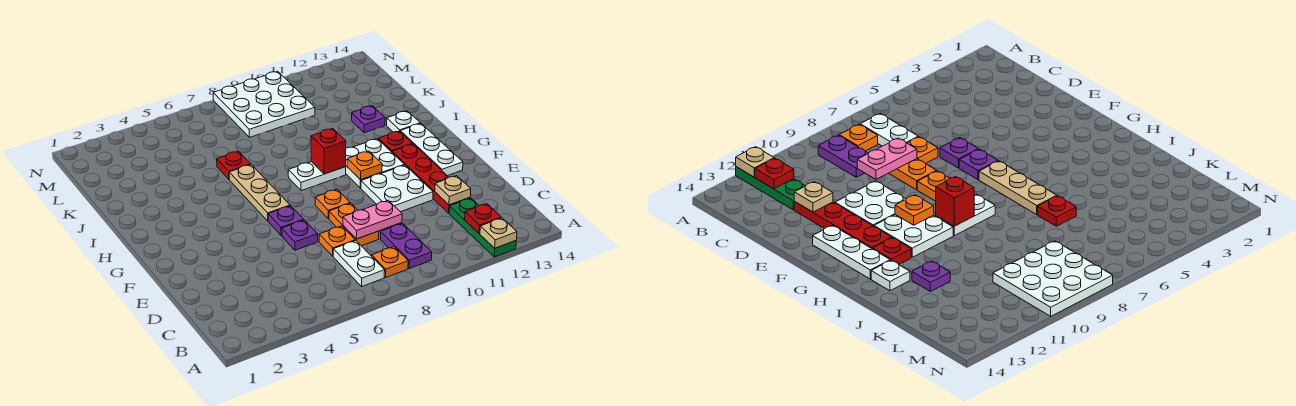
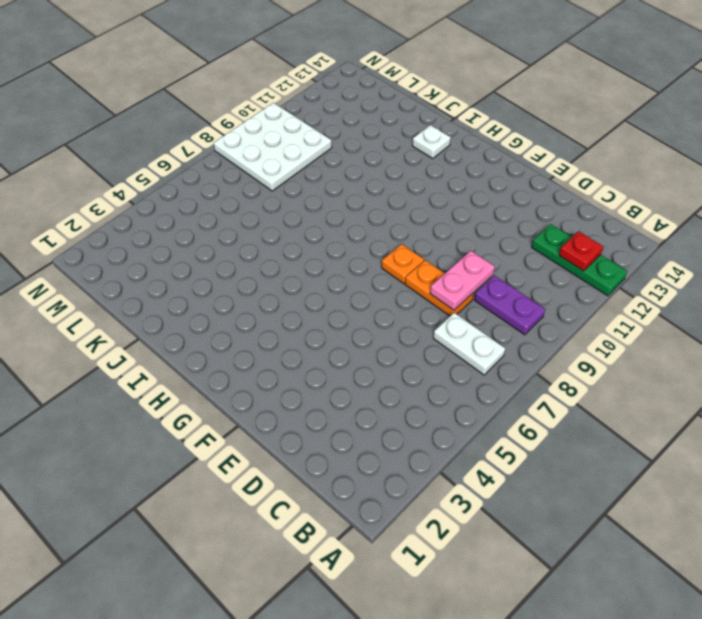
none -> orange 1x1 plate [372,247,408,277]
none -> orange 1x1 plate [319,226,355,256]
none -> red 1x4 plate [392,144,470,213]

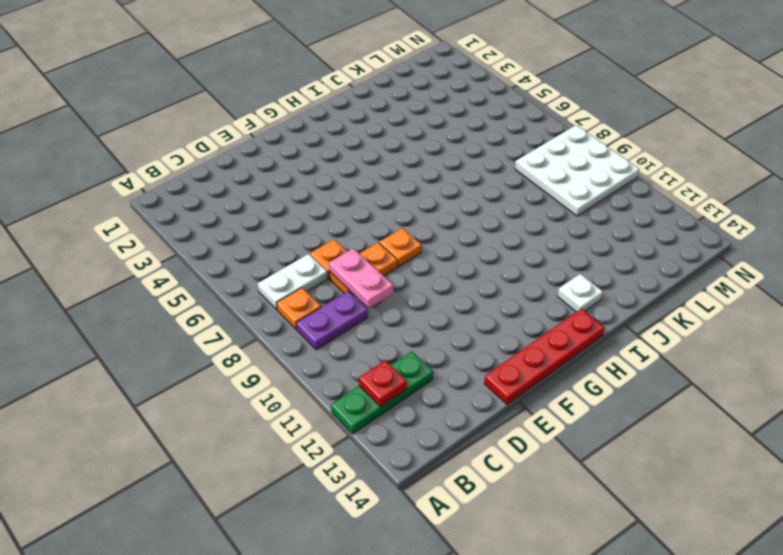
red 1x4 plate [484,309,605,404] -> red 1x4 plate moved to [392,144,470,213]
none -> purple 1x1 plate [282,220,318,250]
none -> white 2x2 plate [361,165,433,212]
none -> purple 1x1 plate [268,206,304,236]

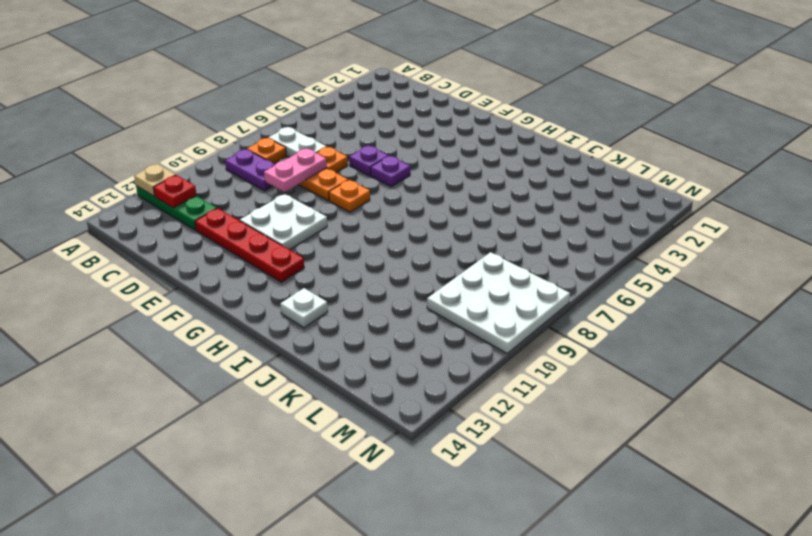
none -> white 1x3 plate [400,123,463,176]
none -> tan 1x3 plate [229,165,290,221]
none -> white 2x2 plate [346,139,404,188]

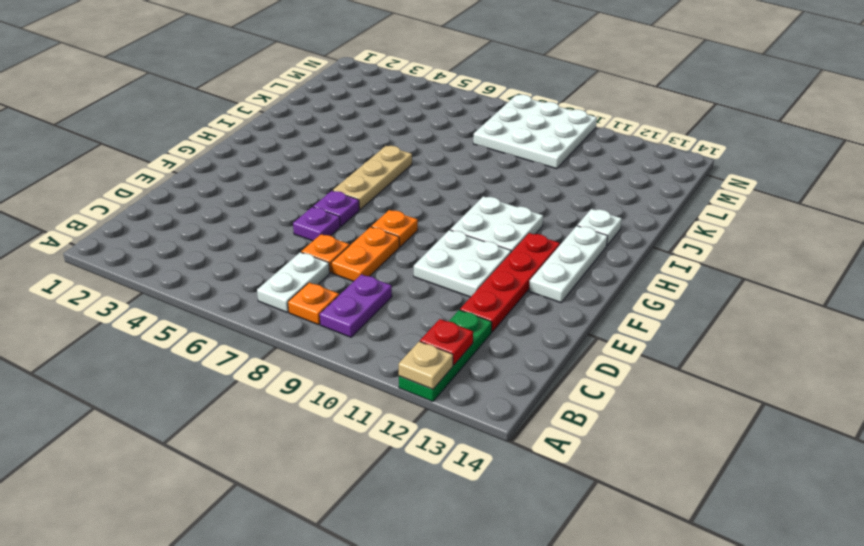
none -> white 1x2 plate [288,162,346,191]
none -> red 1x1 plate [378,131,413,152]
none -> red 1x1 plate [217,151,251,179]

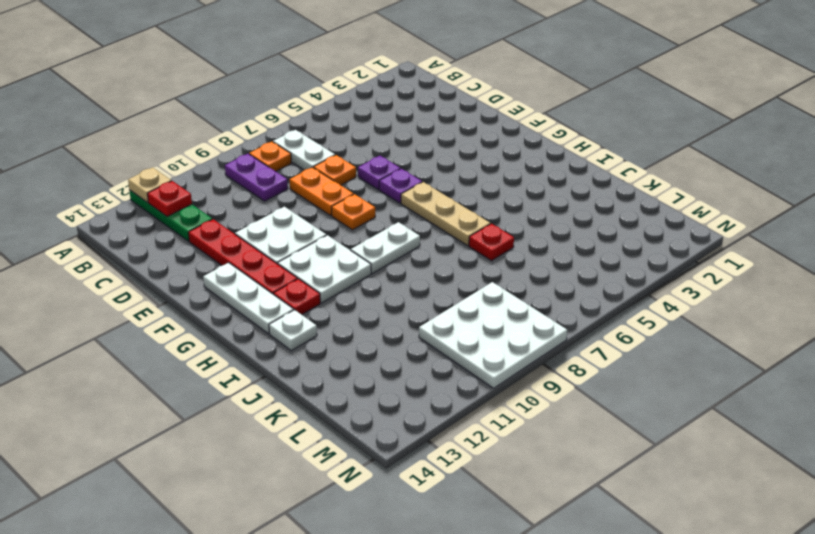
none -> purple 1x1 plate [351,106,385,133]
none -> pink 1x2 plate [343,200,402,239]
none -> tan 1x1 plate [435,176,471,205]

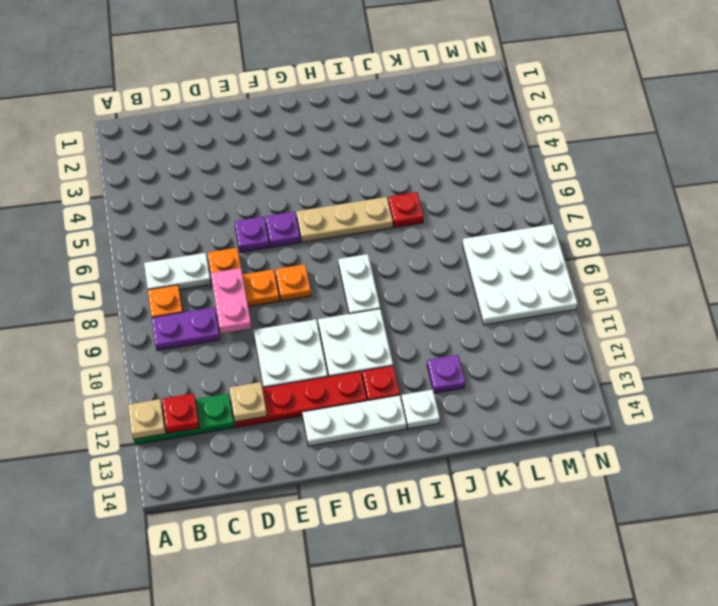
none -> orange 1x1 plate [347,151,382,180]
none -> red 1x1 brick [311,129,346,174]

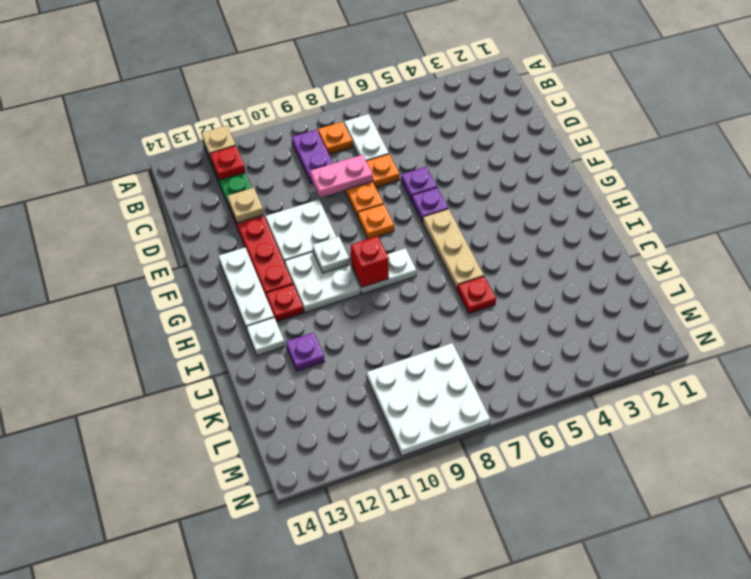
white 1x1 plate [313,237,350,273] -> orange 1x1 plate [347,151,382,180]

